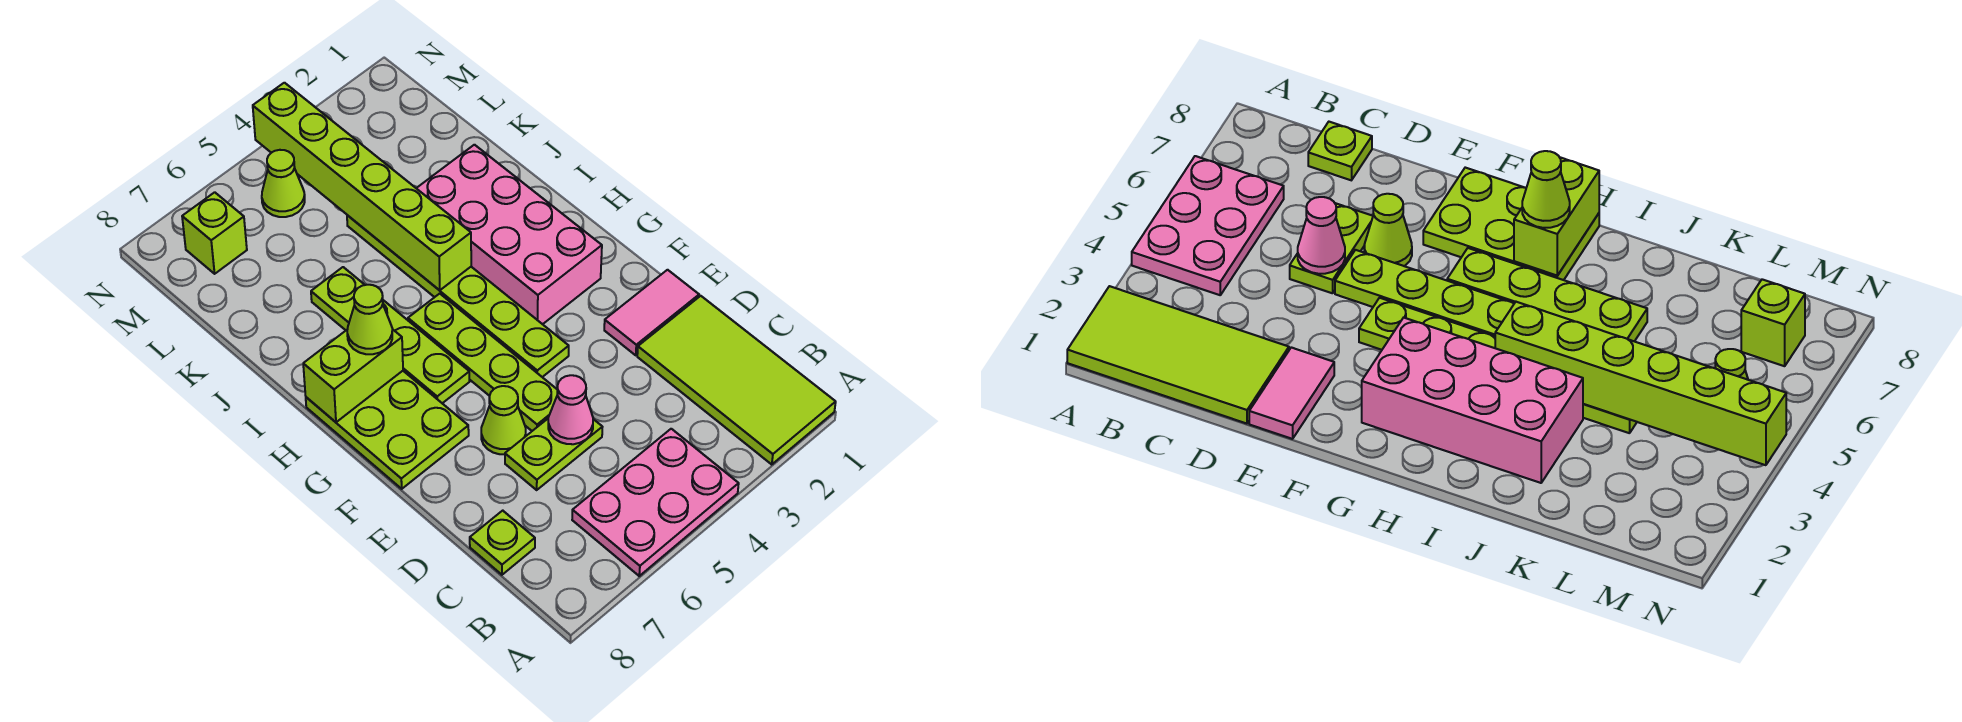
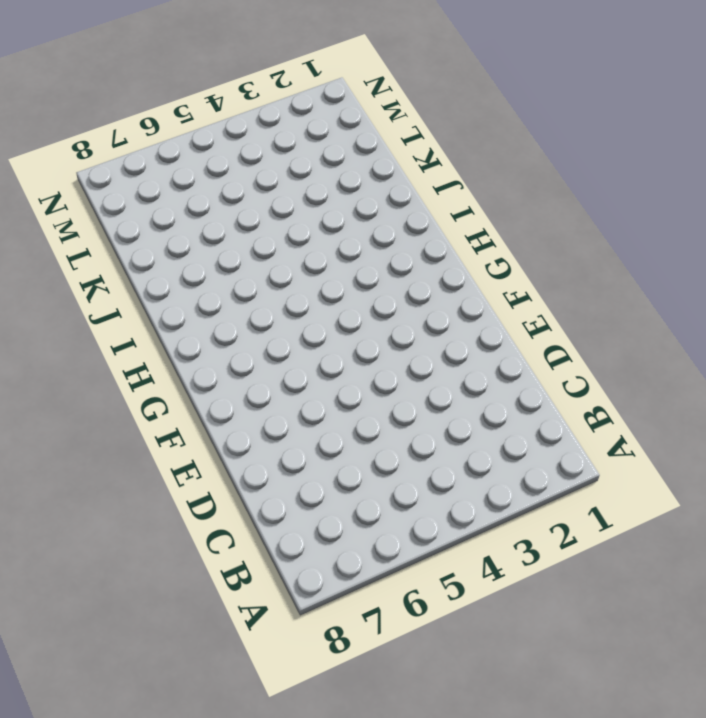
none -> lime 2x4 tile [637,296,836,465]
none -> pink 2x3 plate [572,429,739,576]
none -> lime 1x1 plate [470,511,535,575]

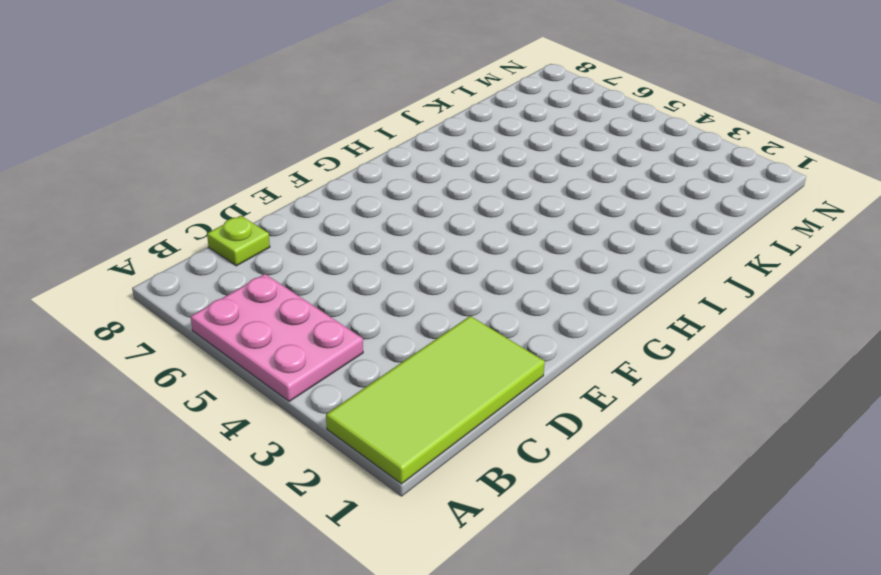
none -> lime 1x2 plate [505,419,602,490]
none -> pink 1x2 tile [604,270,699,355]
none -> lime 1x4 plate [408,294,558,431]

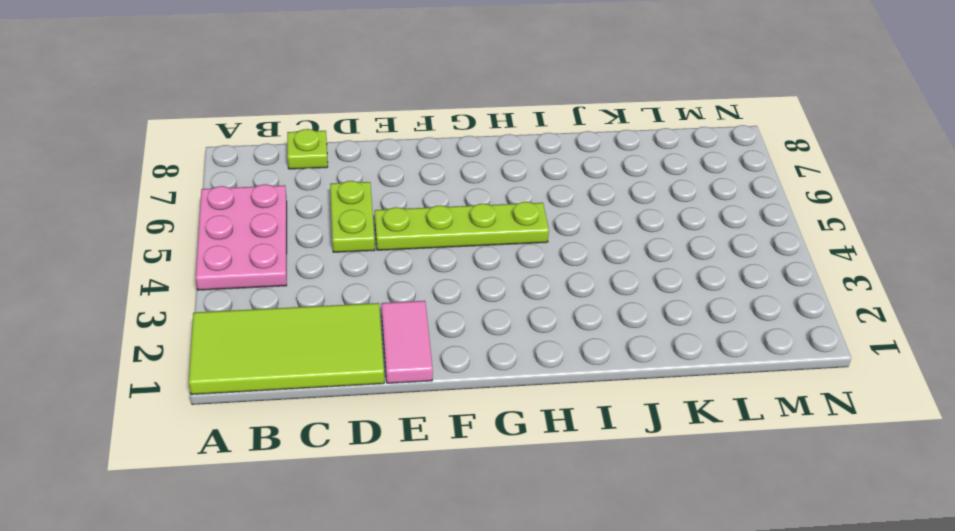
none -> lime 1x1 cone [481,386,526,454]
none -> lime 1x6 plate [347,215,569,377]
none -> lime 2x3 plate [306,371,469,489]

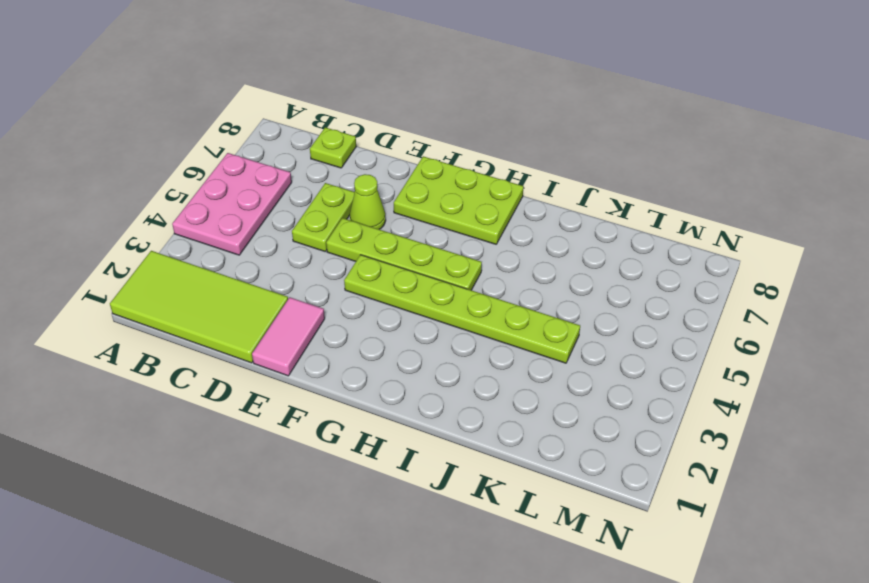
none -> pink 2x4 brick [416,145,602,324]
none -> lime 1x4 plate [311,267,470,403]
none -> lime 1x1 cone [262,150,305,217]

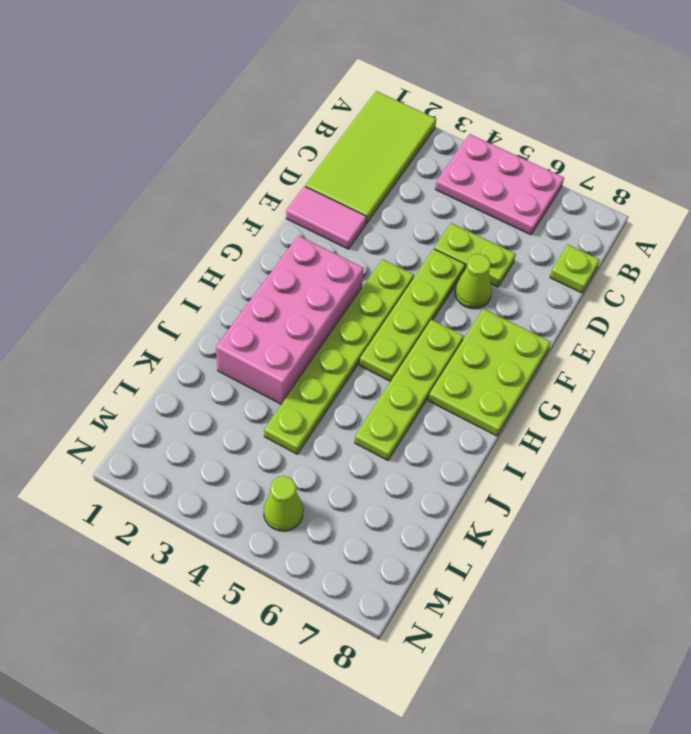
none -> lime 1x1 brick [182,192,247,274]
none -> pink 1x1 cone [548,375,593,444]
none -> lime 1x2 brick [303,329,403,422]

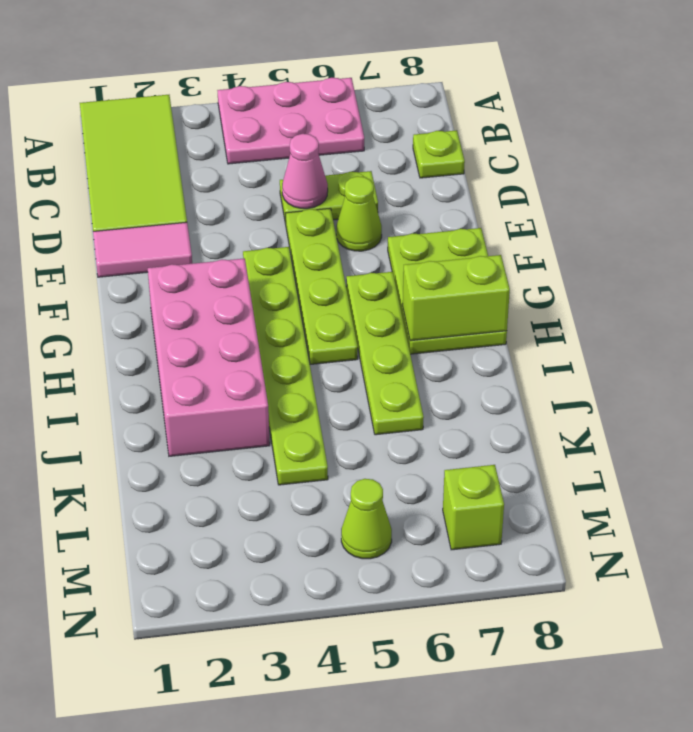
none -> lime 1x6 brick [253,83,471,290]
none -> lime 1x1 cone [347,285,392,354]

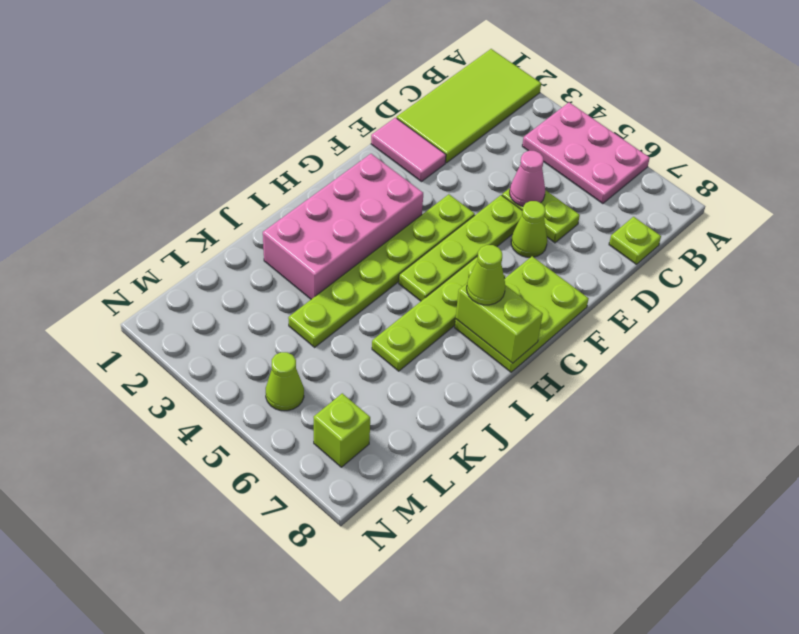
none -> lime 1x6 brick [253,83,471,290]

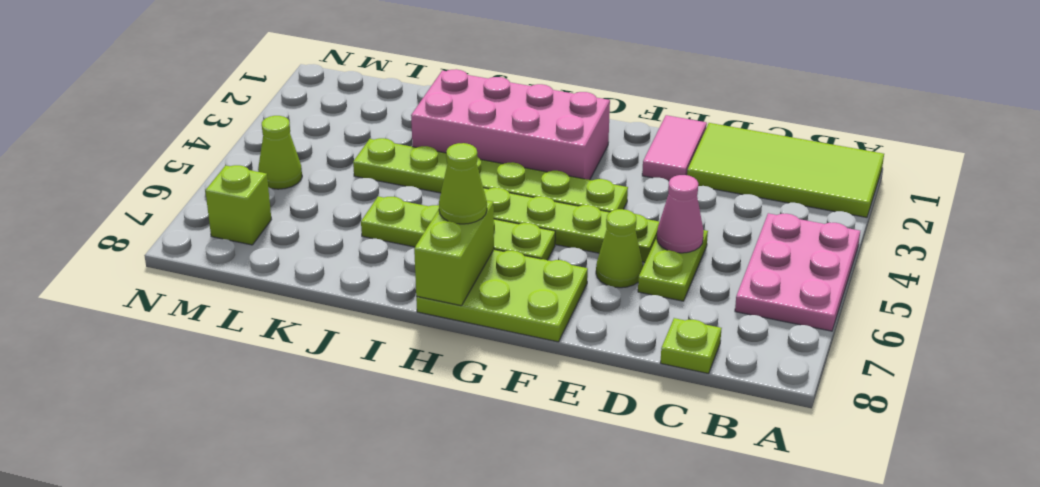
none -> lime 1x6 brick [253,83,471,290]

